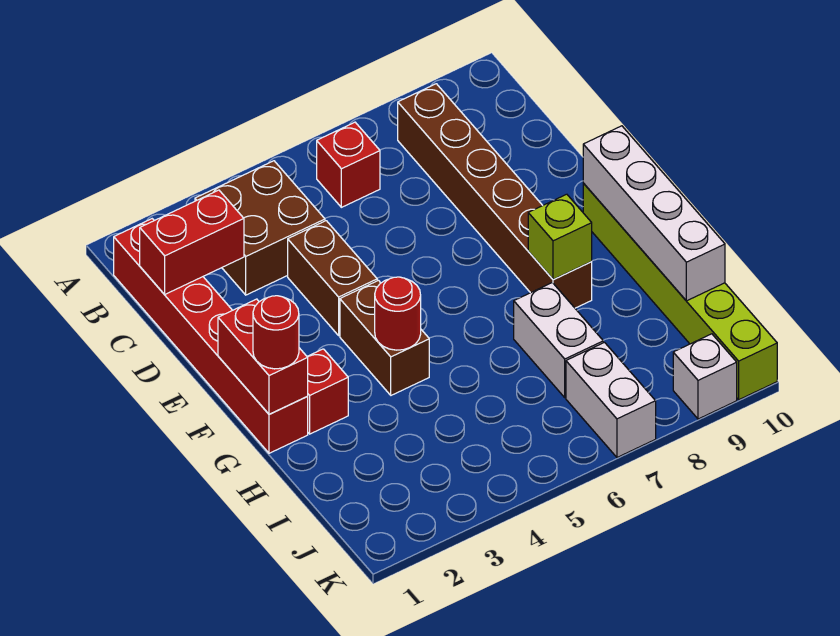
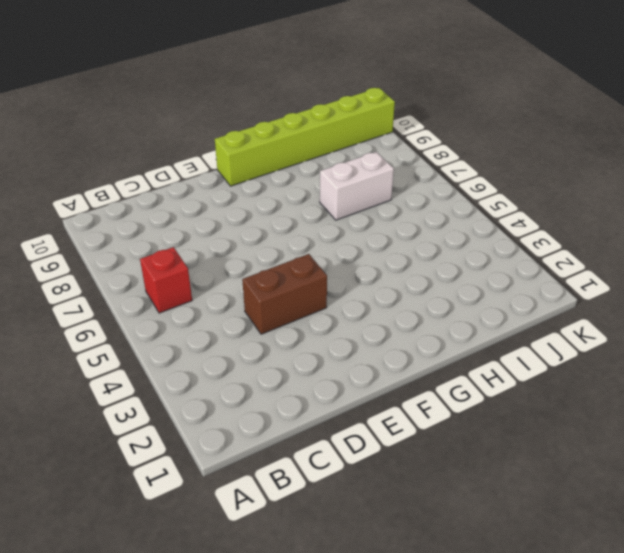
none -> red 1x6 brick [114,219,308,453]
none -> brown 2x2 brick [195,161,325,295]
none -> brown 1x6 brick [398,84,592,308]

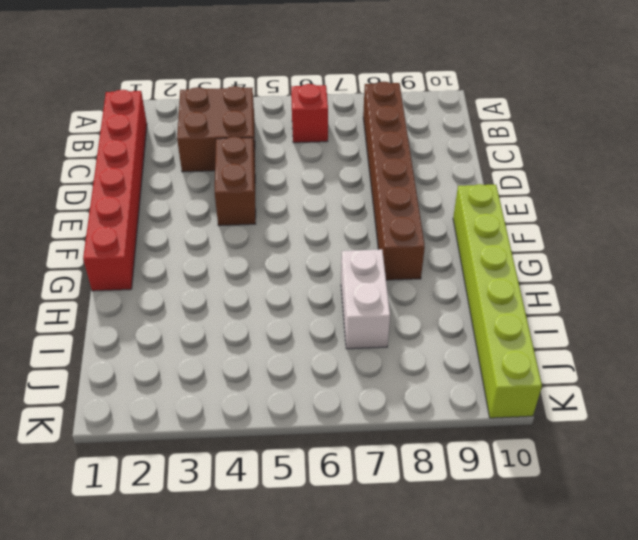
none -> brown 1x2 brick [340,280,429,395]
none -> red 1x1 brick [307,349,348,434]
none -> white 1x2 brick [566,342,656,457]

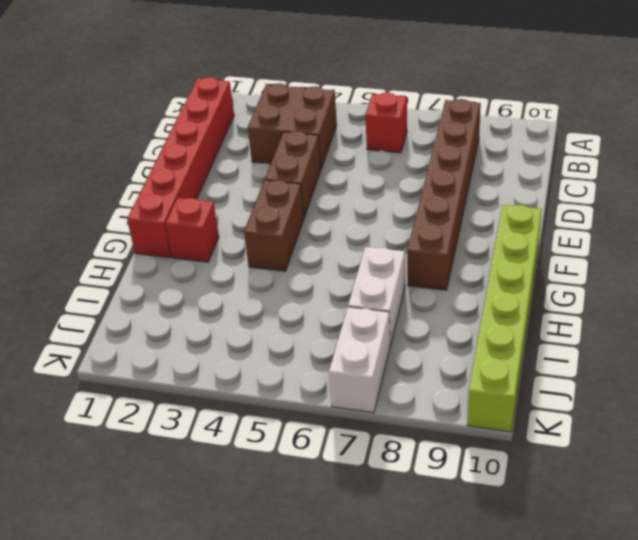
none -> white 1x1 brick [673,334,737,419]
none -> red 1x2 brick [140,190,244,294]
none -> red 1x2 brick [218,299,308,414]

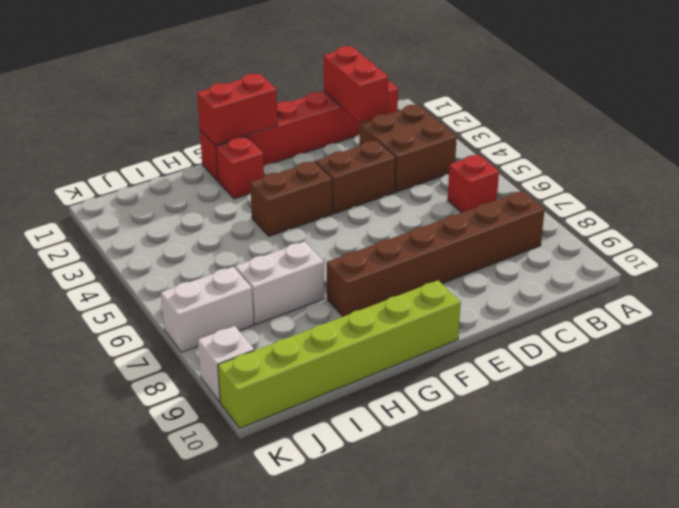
none -> white 1x4 brick [583,126,725,301]
none -> red 1x1 round brick [375,277,421,350]
none -> lime 1x1 brick [528,194,592,279]

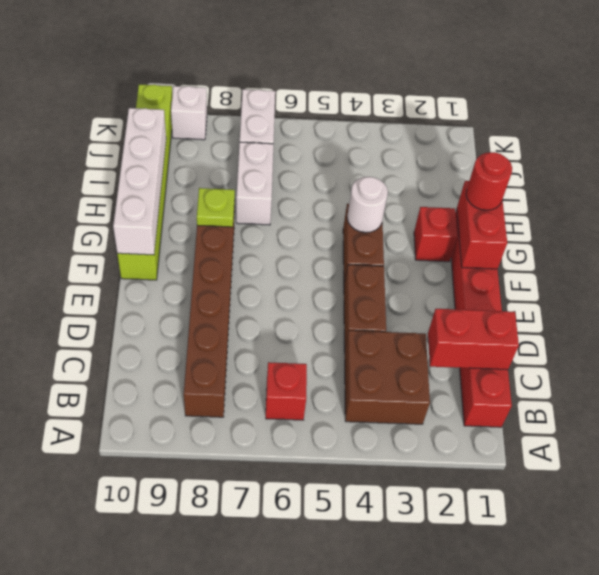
white 1x1 round brick [347,177,388,233] -> red 1x1 round brick [375,277,421,350]
lime 1x1 plate [197,188,235,227] -> lime 1x1 brick [528,194,592,279]

